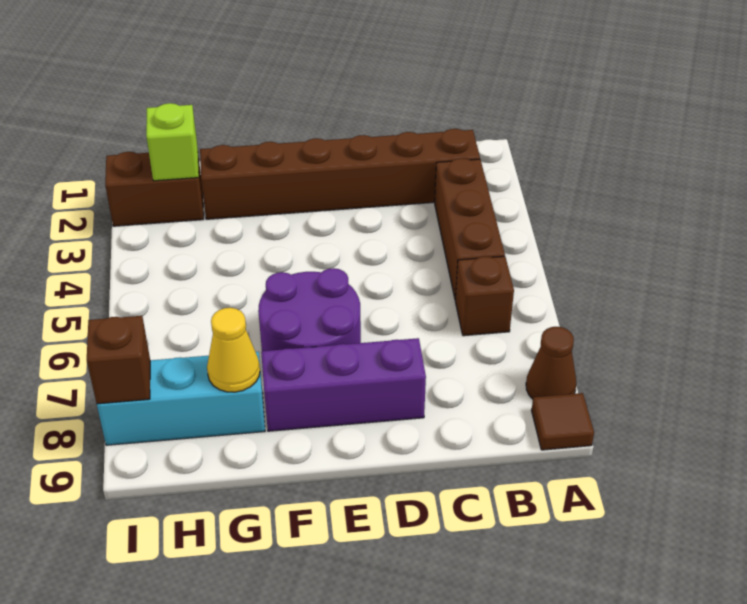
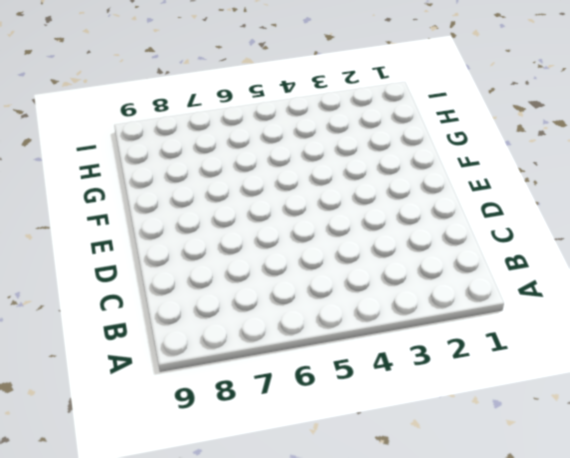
none -> brown 1x1 cone [526,327,576,399]
none -> brown 1x1 tile [532,393,594,450]
none -> brown 1x6 brick [200,129,480,219]

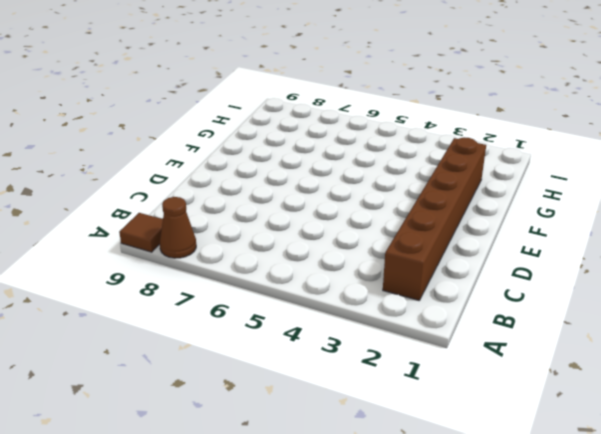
none -> brown 1x3 brick [435,158,505,299]
none -> brown 1x1 brick [455,256,514,336]
none -> purple 1x3 brick [261,338,426,431]

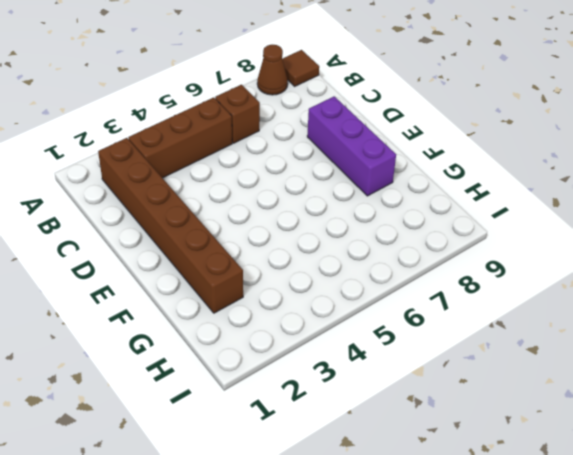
none -> purple 2x2 round brick [258,268,361,351]
none -> cyan 1x3 brick [97,352,265,445]
none -> brown 1x2 brick [105,152,204,226]

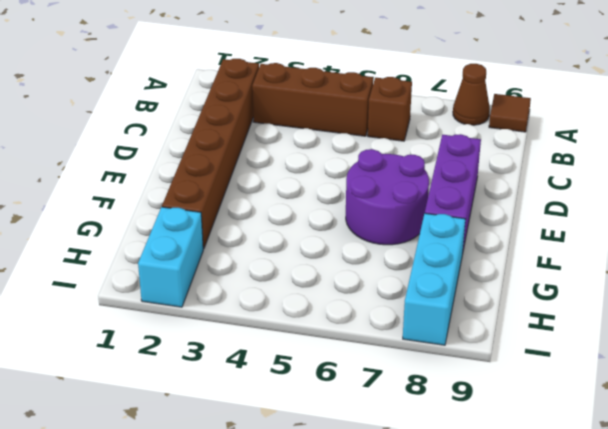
cyan 1x2 brick [138,207,203,307] -> brown 1x2 brick [105,152,204,226]
none -> yellow 1x1 cone [207,308,260,392]
none -> lime 1x1 brick [146,103,199,181]
none -> brown 1x1 brick [87,316,150,404]

